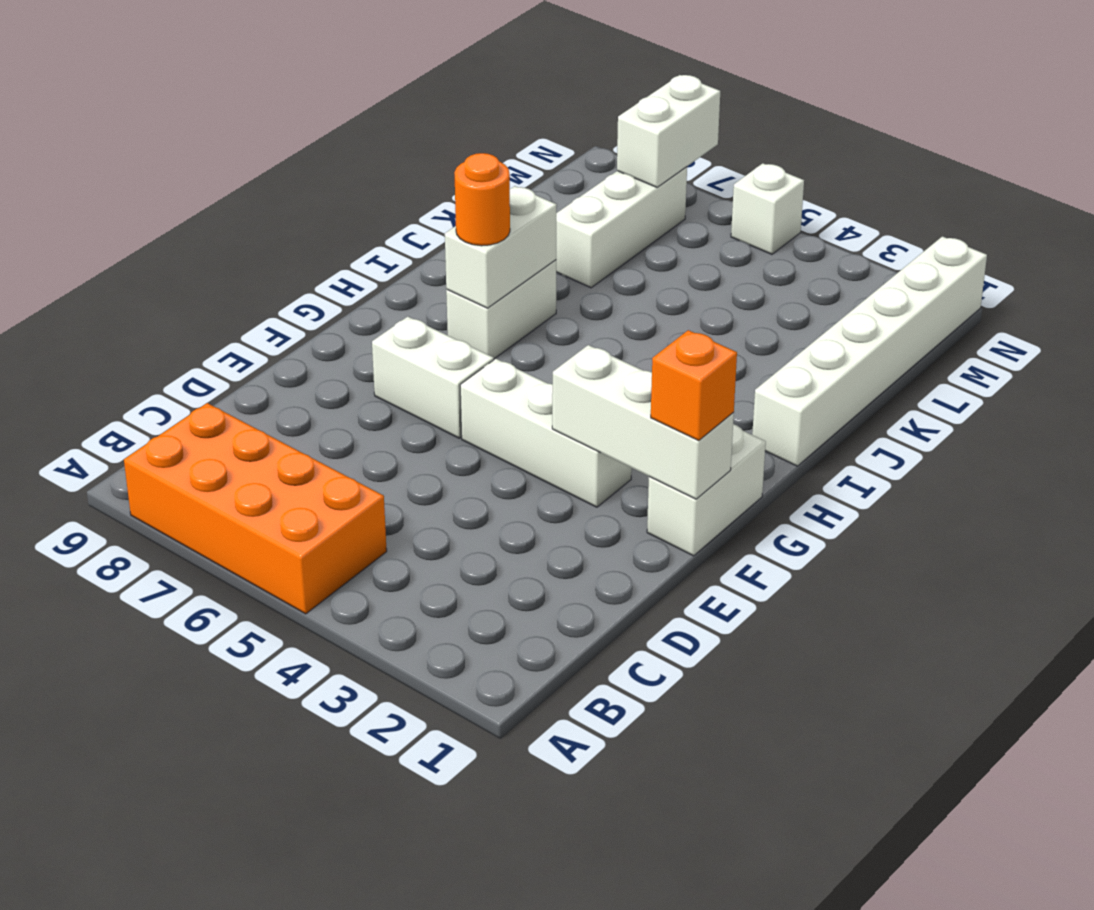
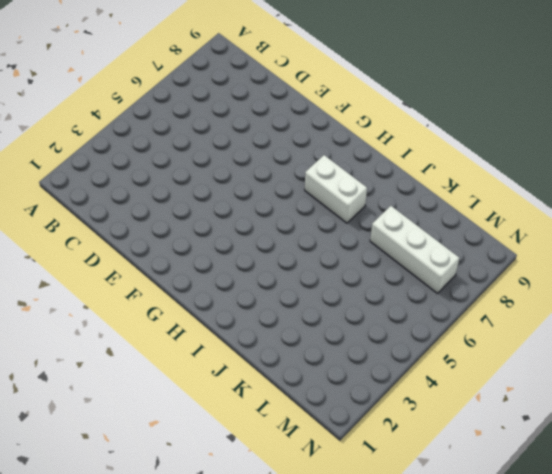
none -> orange 2x4 brick [124,403,387,614]
none -> white 1x2 brick [647,424,766,556]
none -> white 1x3 brick [460,359,632,507]

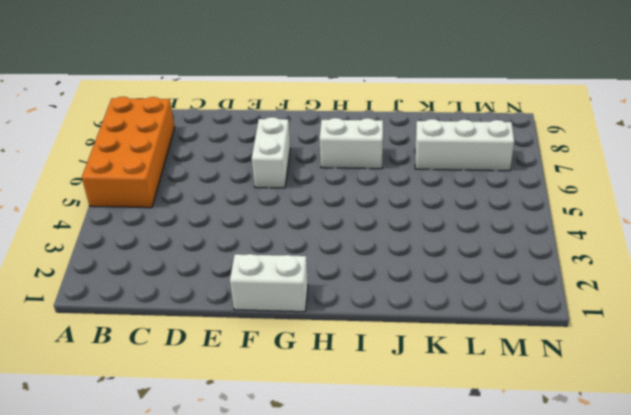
none -> white 1x3 brick [460,359,632,507]
none -> white 1x6 brick [752,236,987,466]
none -> white 1x1 brick [731,163,804,254]

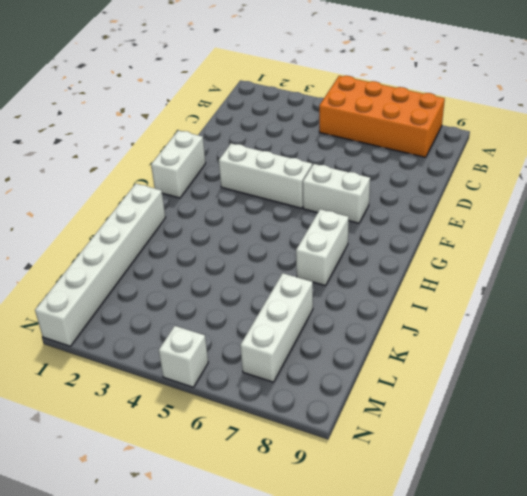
none -> white 1x3 brick [552,345,734,499]
none -> white 1x2 brick [445,186,557,308]
none -> white 1x2 brick [617,75,720,187]

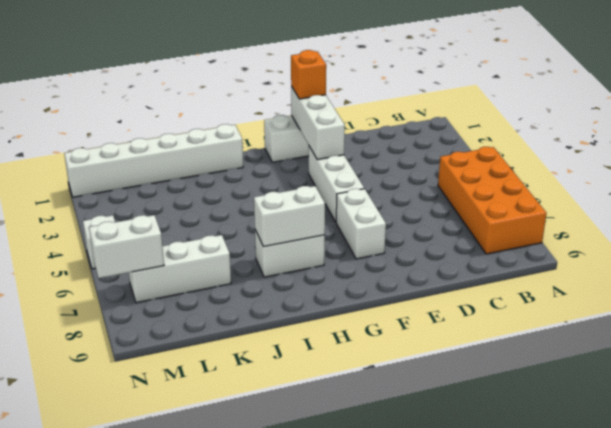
none -> orange 1x1 round brick [455,153,510,246]

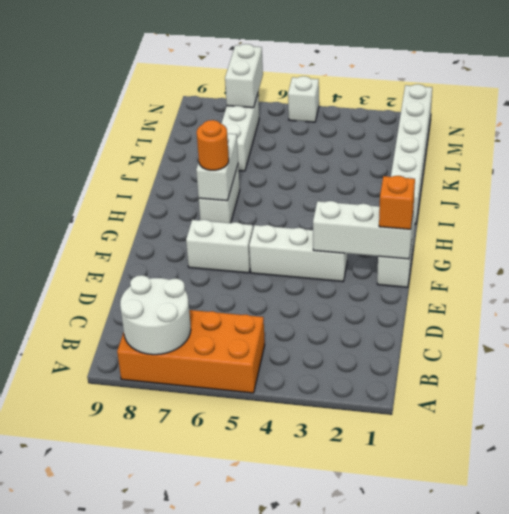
white 2x2 round brick [120,275,191,355] -> none

